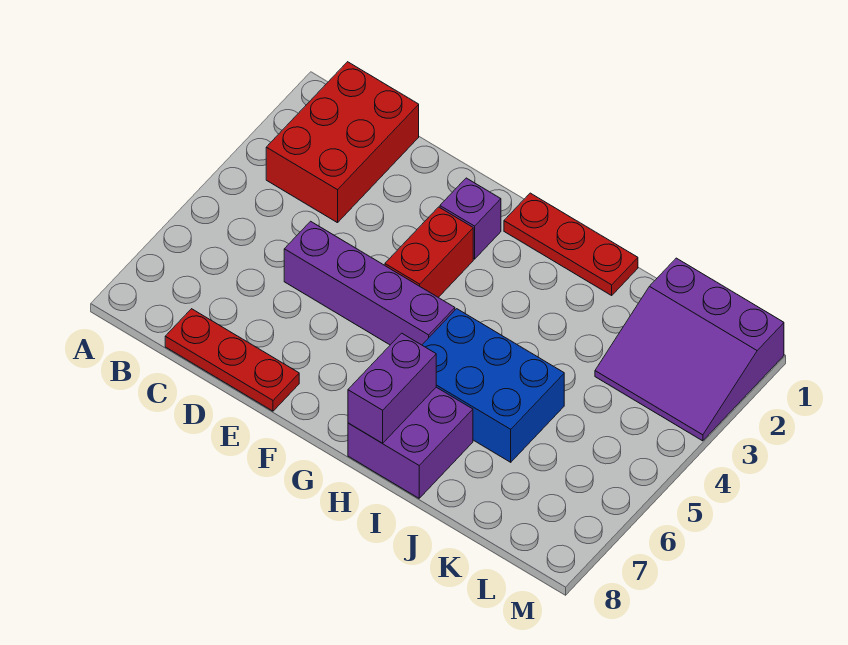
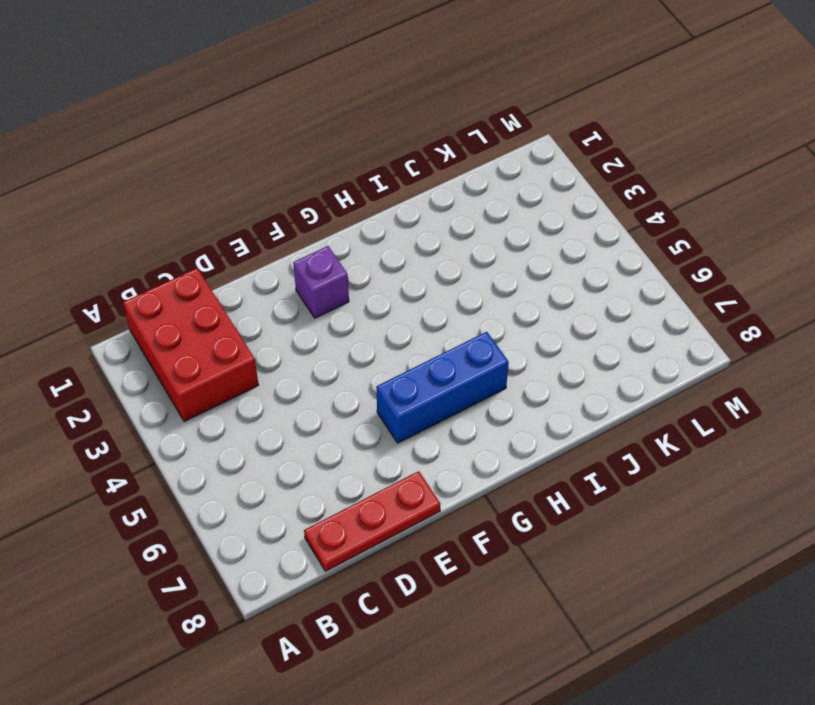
blue 1x3 brick [376,332,509,443] -> blue 2x3 brick [422,309,564,462]
none -> purple 1x4 brick [284,221,455,345]
none -> red 1x2 brick [385,207,473,297]

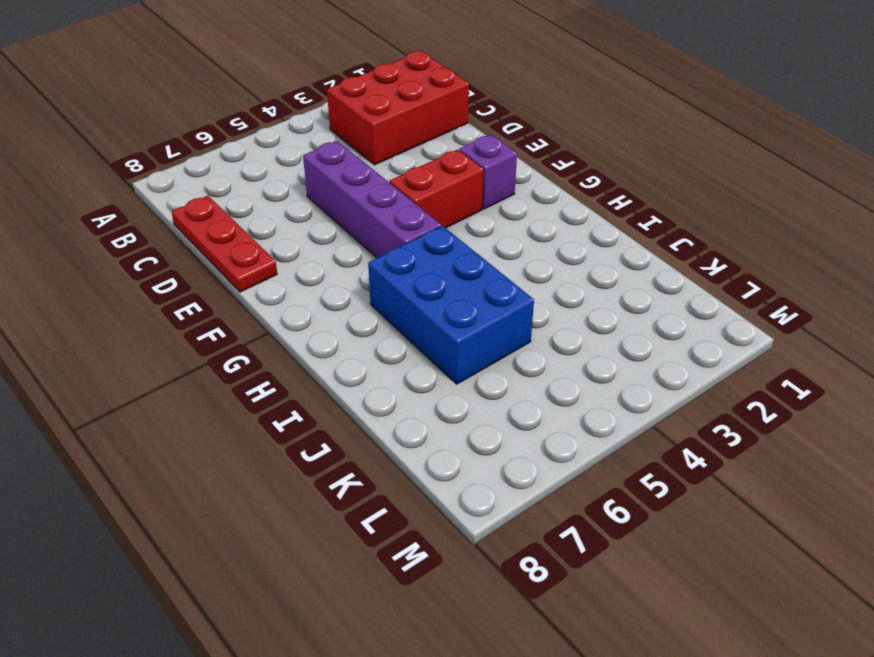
none -> red 1x3 plate [504,193,638,295]
none -> purple 2x2 brick [348,387,473,498]

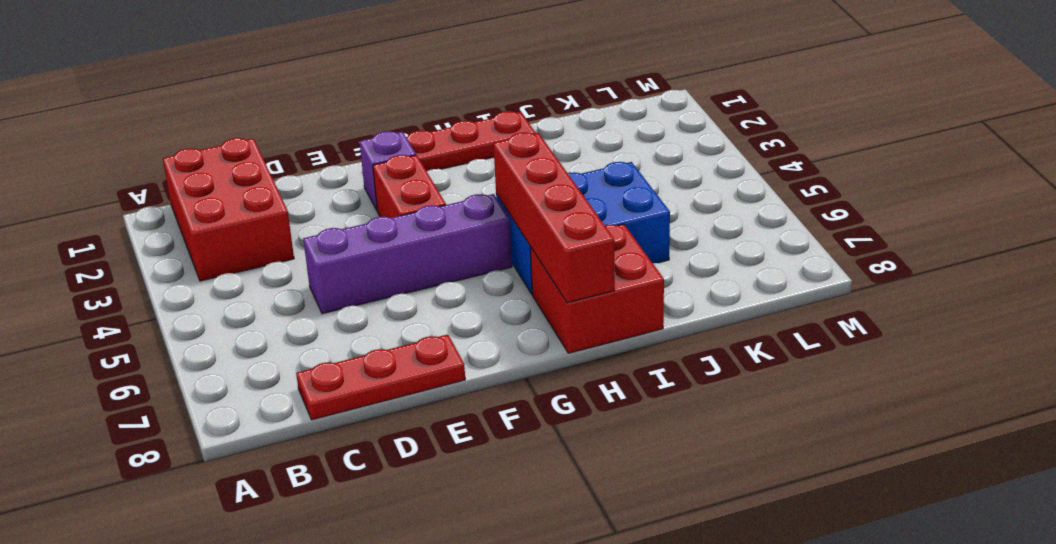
red 1x4 brick [493,132,615,303] -> purple 1x2 brick [348,333,436,443]
red 2x2 brick [530,224,664,353] -> purple 2x2 brick [348,387,473,498]
none -> purple 3x3 slope [595,258,784,441]

